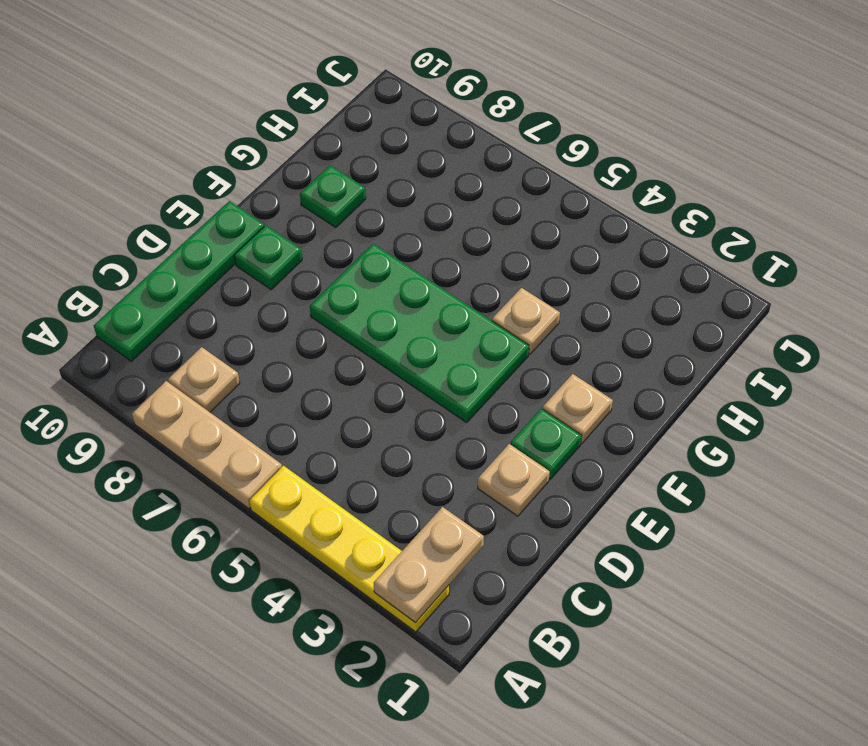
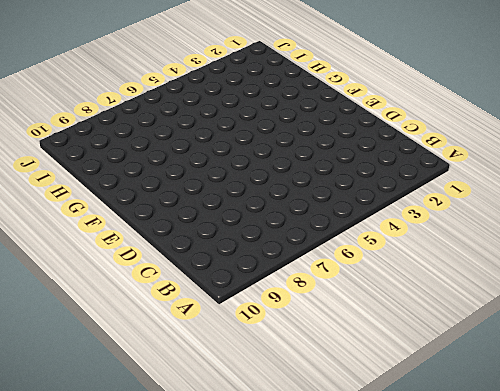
none -> yellow 1x4 plate [249,466,449,632]
none -> tan 1x3 plate [132,381,282,509]
none -> tan 1x1 plate [168,347,240,412]

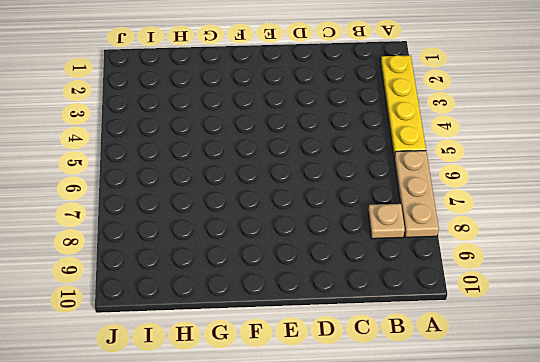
none -> green 1x4 plate [94,201,264,361]
none -> tan 1x1 plate [478,444,550,516]
none -> green 1x1 plate [511,408,582,479]

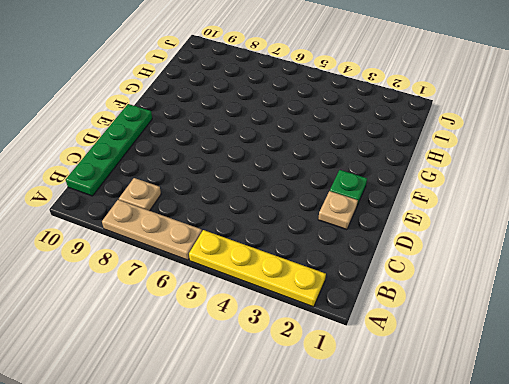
none -> green 2x4 plate [310,244,529,423]
none -> green 1x1 plate [234,225,302,290]
none -> tan 1x1 plate [543,374,613,444]

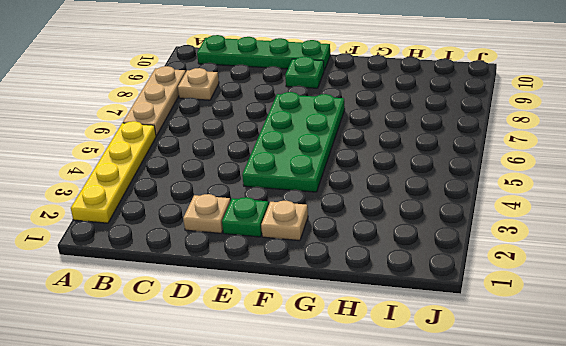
none -> tan 1x1 plate [492,288,560,354]
none -> green 1x1 plate [300,165,366,228]
none -> tan 1x2 plate [374,507,484,622]

